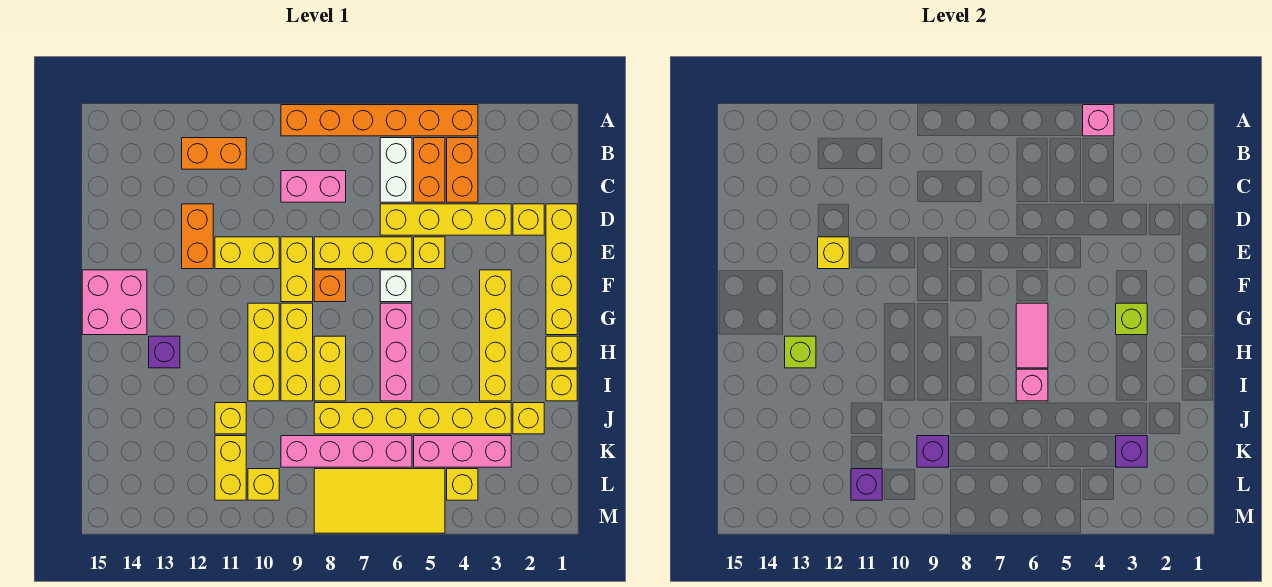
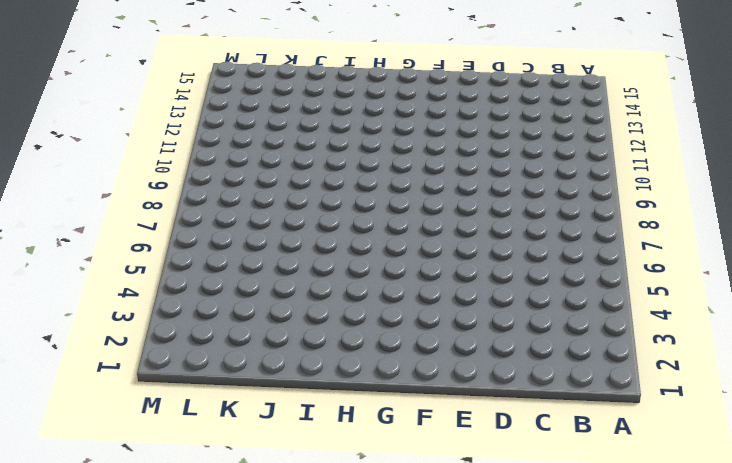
none -> orange 1x6 brick [281,105,478,136]
none -> orange 1x2 brick [447,138,478,202]
none -> orange 1x2 brick [414,138,445,202]
none -> white 1x2 brick [380,138,412,202]

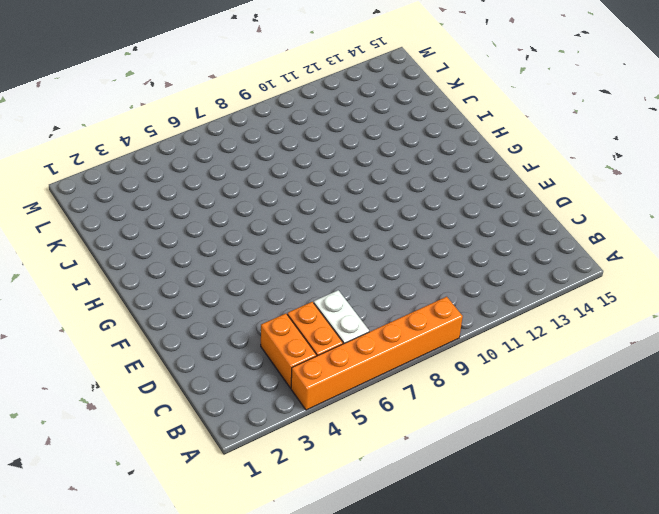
none -> orange 1x2 brick [182,138,246,169]
none -> pink 1x2 brick [281,171,346,202]
none -> yellow 1x4 brick [546,204,577,335]
none -> yellow 1x1 brick [513,204,544,235]

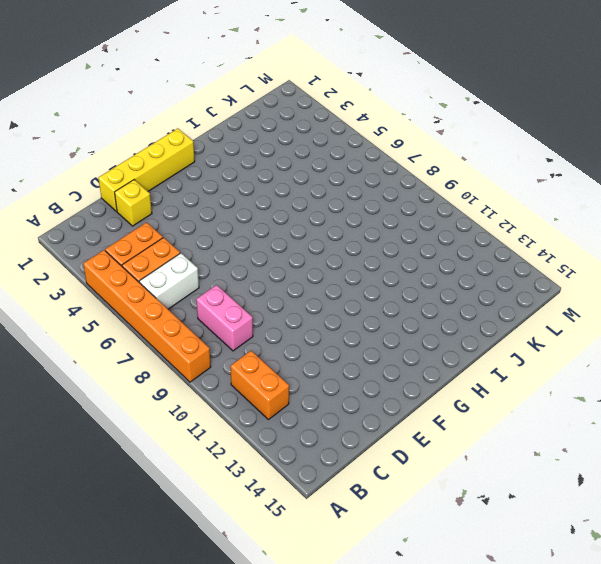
none -> yellow 1x4 brick [380,204,511,235]
none -> orange 1x2 brick [182,204,213,269]
none -> yellow 1x1 brick [414,237,445,269]
none -> yellow 1x3 brick [314,237,412,269]

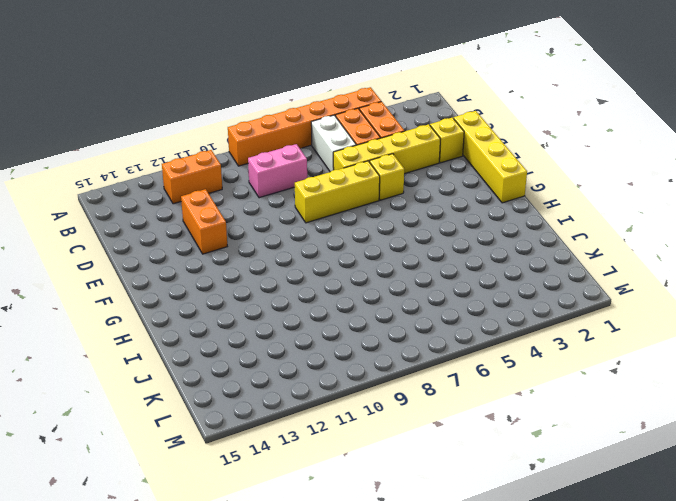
none -> yellow 1x2 brick [281,237,313,302]
none -> yellow 1x2 brick [215,237,279,269]
none -> yellow 1x4 brick [480,270,511,401]
none -> white 1x1 brick [380,270,412,302]

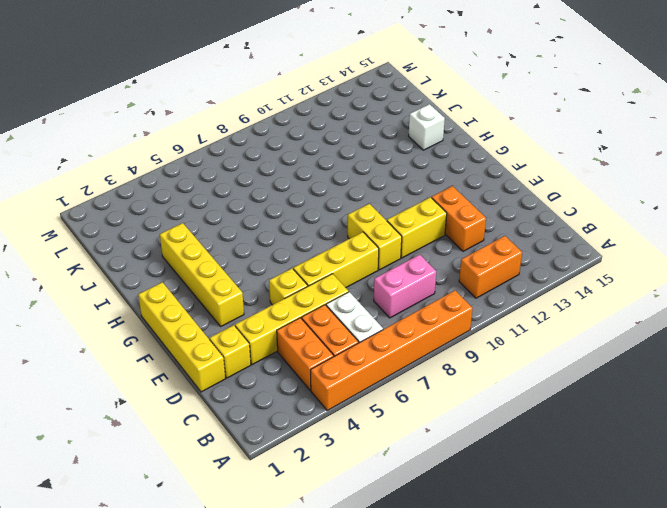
white 1x1 brick [409,104,445,150] -> white 1x1 brick moved to [380,270,412,302]
none -> orange 1x1 brick [314,270,346,302]
none -> pink 2x2 brick [82,270,147,335]
none -> pink 1x3 brick [380,303,412,401]
none -> yellow 1x3 brick [281,303,313,401]

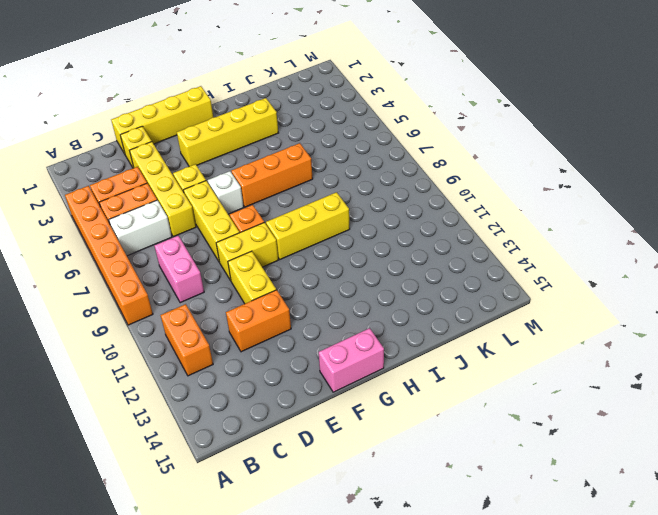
pink 1x2 brick [319,328,384,392] -> pink 2x2 brick [82,270,147,335]
orange 1x3 brick [231,143,313,207] -> pink 1x3 brick [380,303,412,401]
none -> yellow 1x3 brick [248,303,279,401]
none -> yellow 1x1 brick [546,336,577,368]
none -> yellow 1x2 brick [314,336,346,401]
none -> purple 1x1 brick [149,336,180,368]

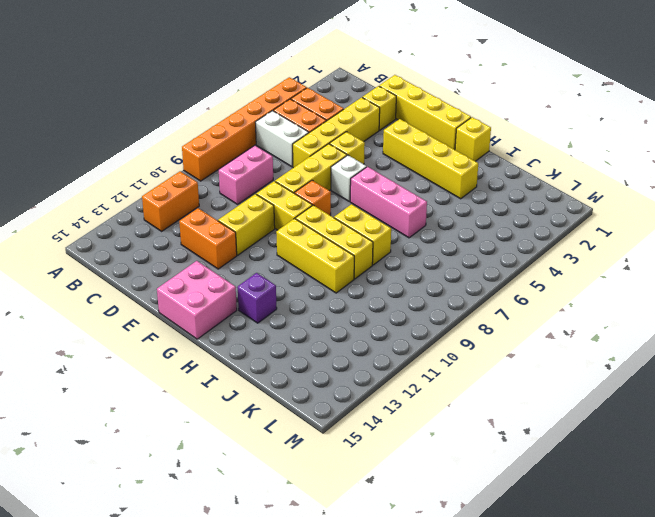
none -> yellow 1x1 brick [546,369,577,401]
none -> yellow 1x1 brick [513,403,544,434]
none -> yellow 1x6 brick [314,403,511,434]
none -> yellow 1x1 brick [215,403,246,434]

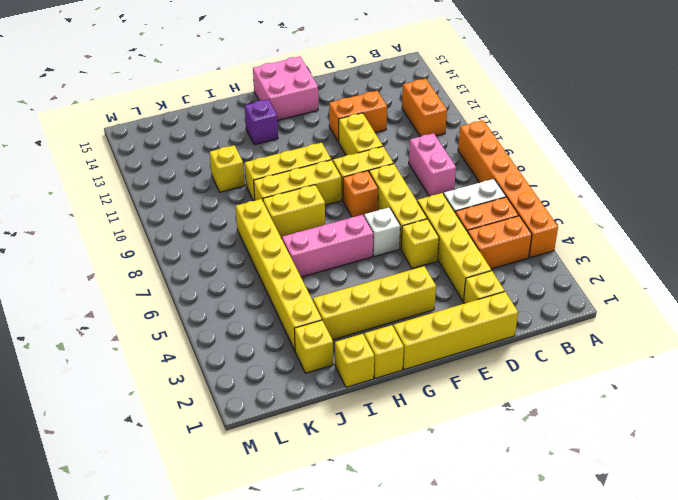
none -> pink 1x3 brick [414,436,511,467]
none -> pink 1x4 brick [281,436,412,467]
none -> yellow 1x2 brick [215,436,246,500]
none -> yellow 1x1 brick [447,469,478,500]

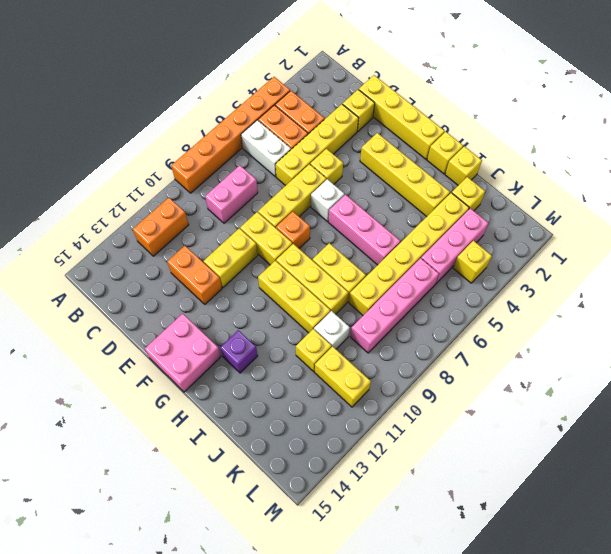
white 1x1 brick [314,311,350,349] -> none
none -> yellow 2x4 tile [314,469,445,533]
none -> yellow 1x1 brick [248,469,279,500]
none -> pink 1x1 brick [1083,105,1114,136]
none -> yellow 1x1 brick [818,237,849,269]

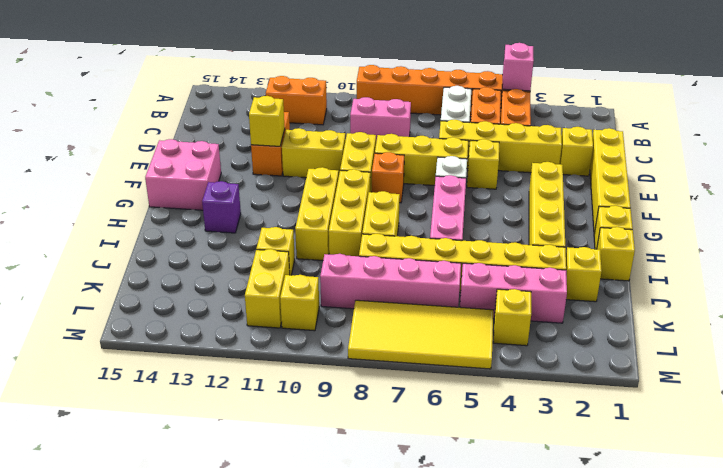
none -> lime 1x1 brick [1116,303,1147,335]
none -> pink 1x2 tile [1016,303,1048,368]
none -> lime 1x1 brick [785,336,816,368]
none -> pink 1x1 brick [1016,369,1048,401]

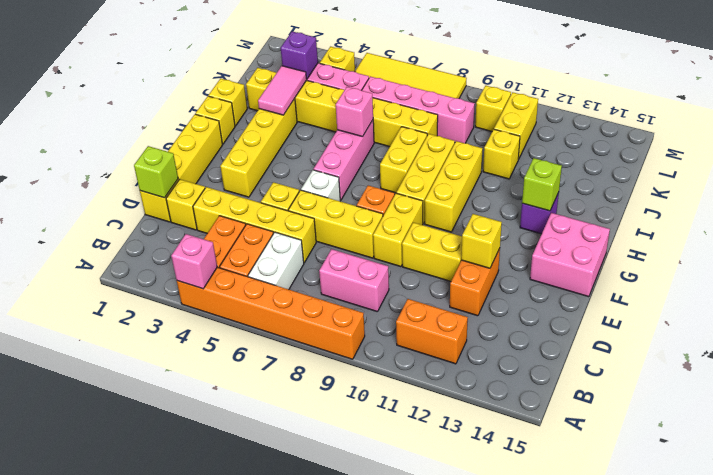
lime 1x1 brick [134,146,178,198] -> lime 1x1 brick moved to [1116,303,1147,335]
pink 1x2 tile [258,66,307,115] -> pink 1x2 tile moved to [1016,303,1048,368]
none -> purple 1x1 brick [917,436,949,467]
none -> purple 1x1 brick [851,469,882,500]

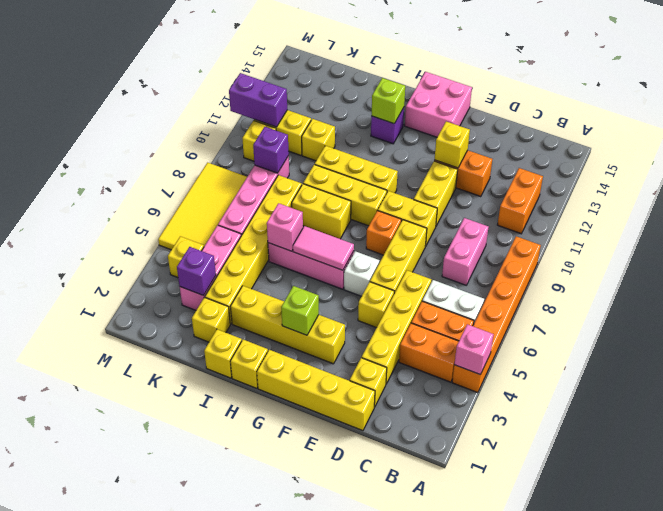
purple 1x2 brick [229,73,287,127] -> purple 1x1 brick [851,469,882,500]

